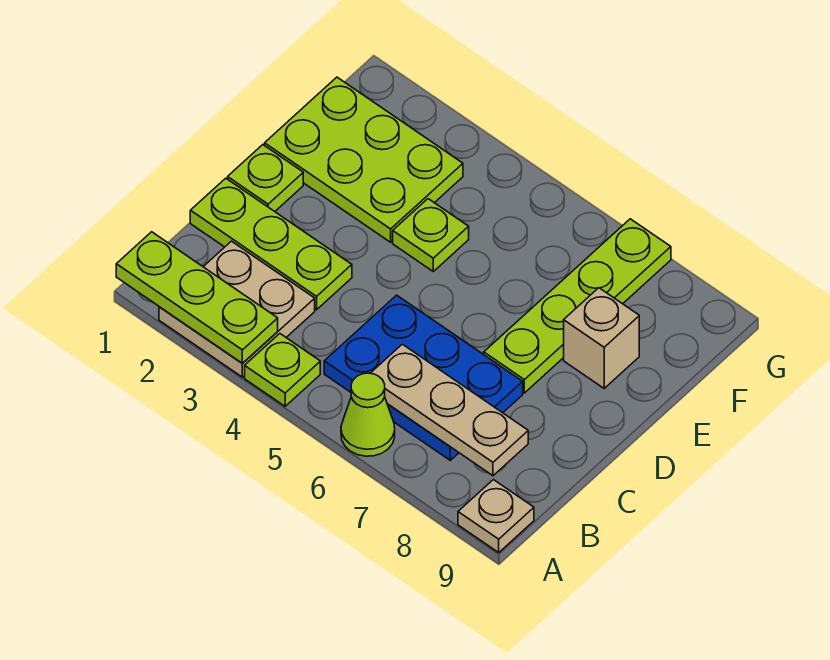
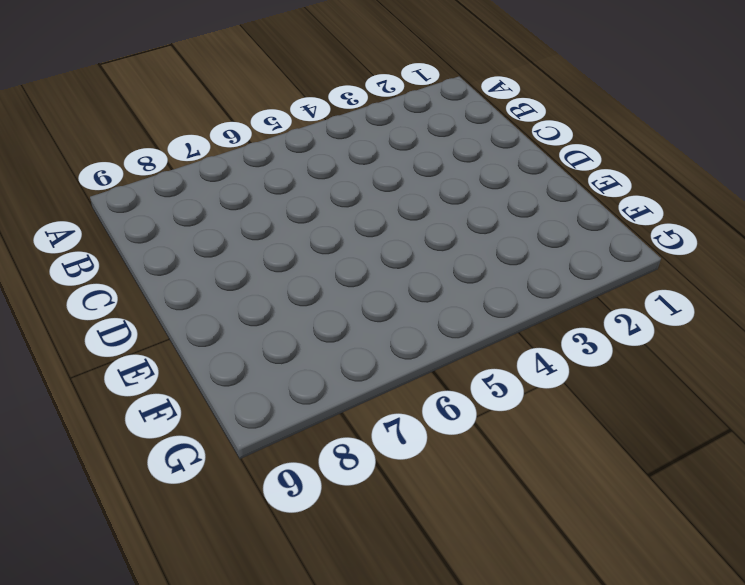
none -> tan 2x2 plate [159,241,315,377]
none -> lime 1x1 plate [245,334,320,406]
none -> lime 1x1 cone [341,373,395,456]

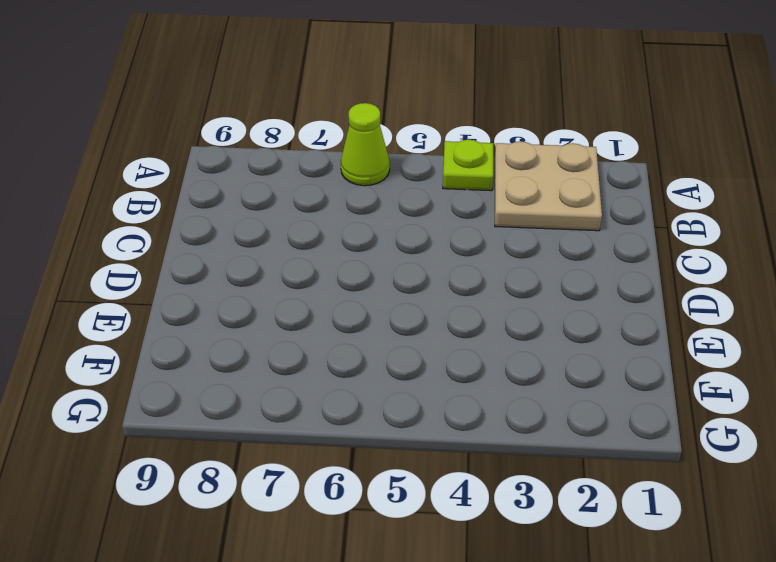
none -> tan 1x1 plate [458,480,534,552]
none -> blue 2x3 plate [324,295,523,460]
none -> lime 1x3 plate [190,178,352,310]

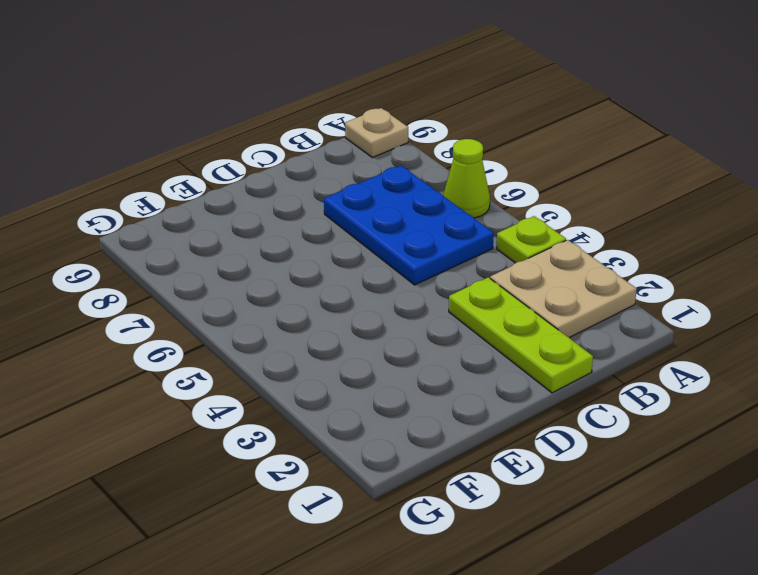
none -> lime 1x1 plate [228,145,303,211]
none -> lime 1x4 plate [484,219,671,393]
none -> lime 2x3 plate [265,77,463,242]

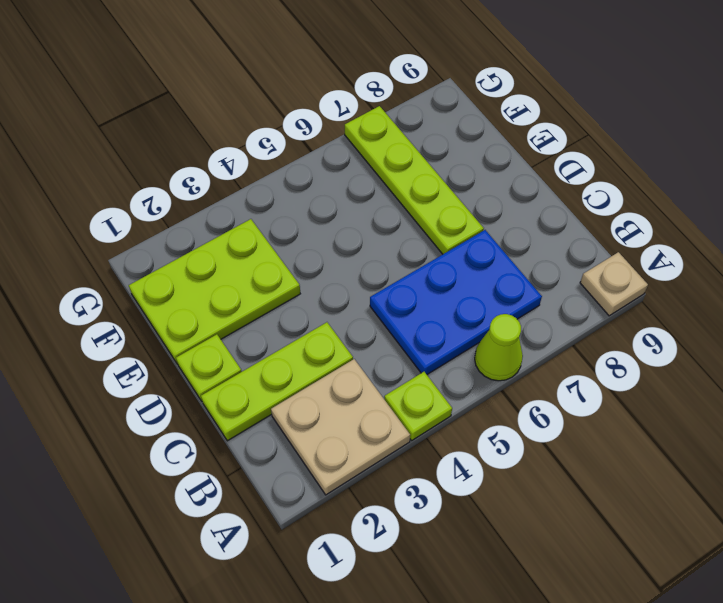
none -> lime 1x1 plate [393,199,469,271]
none -> tan 1x1 brick [564,288,639,388]
none -> lime 1x3 plate [116,232,278,364]

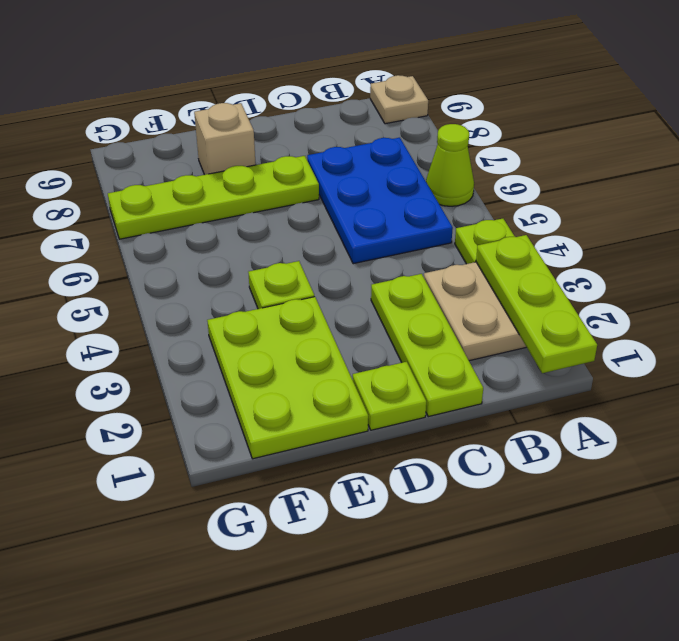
none -> tan 1x3 plate [370,344,528,476]

